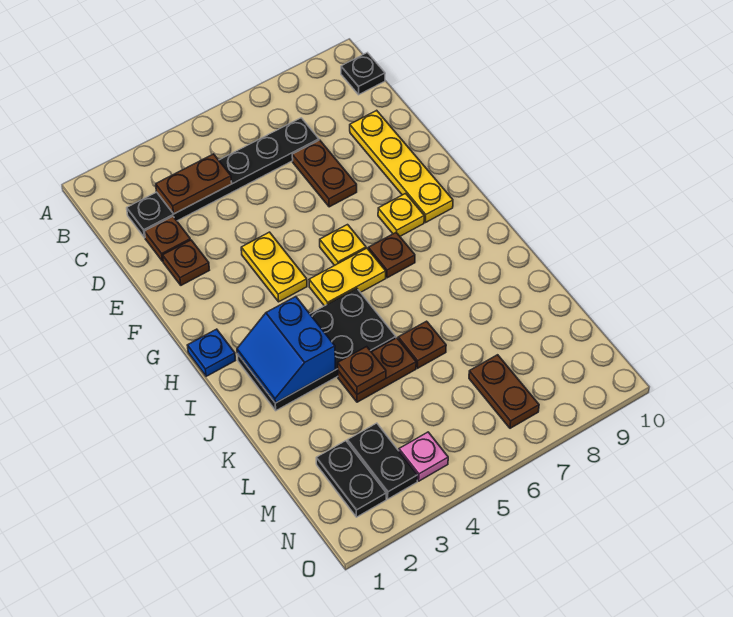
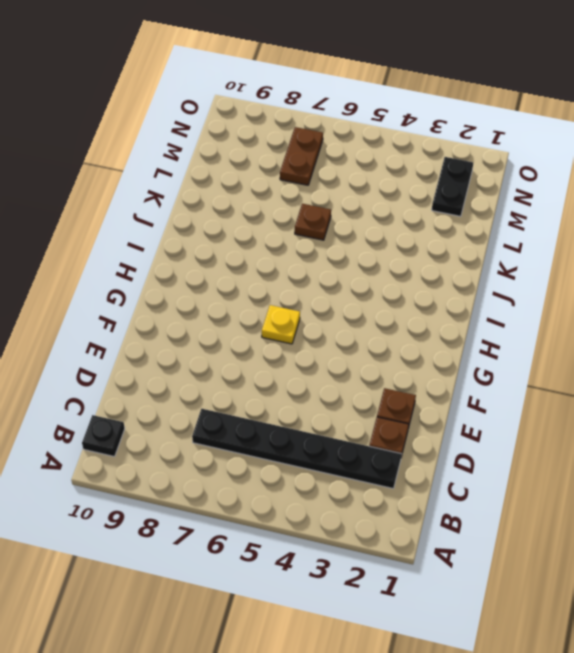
none -> brown 1x2 plate [292,140,357,207]
none -> yellow 1x4 plate [350,110,453,222]
none -> yellow 1x2 plate [241,232,307,302]

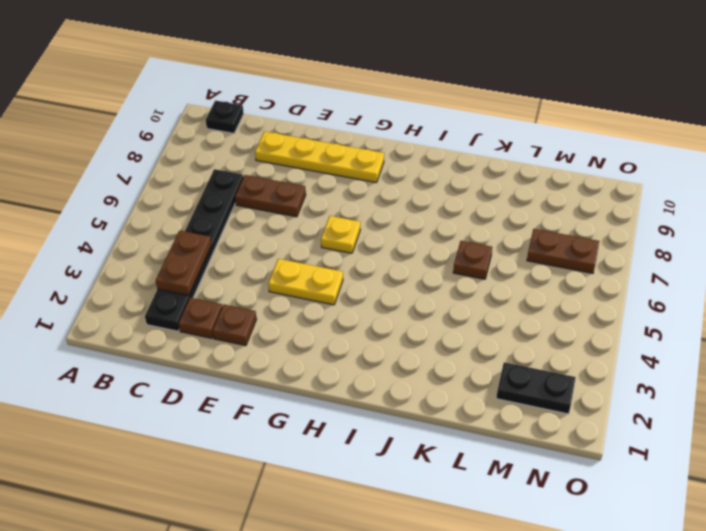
none -> yellow 1x1 plate [378,193,424,236]
none -> blue 1x1 plate [187,329,235,376]
none -> yellow 1x2 plate [309,248,386,306]

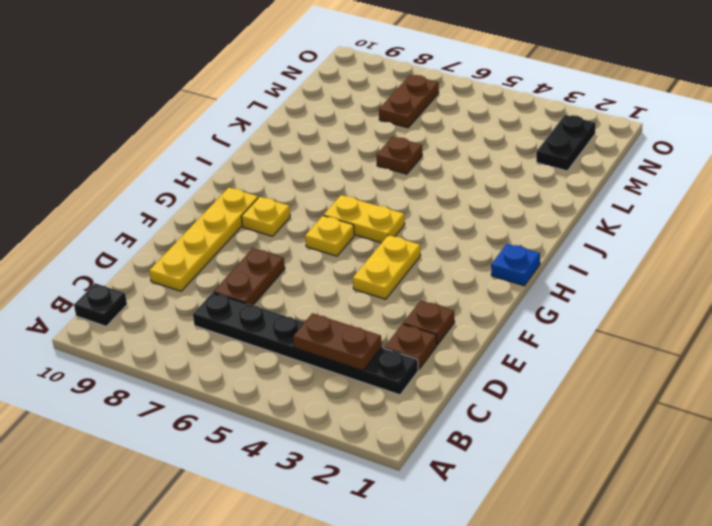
none -> brown 1x1 plate [368,232,415,278]
none -> black 2x4 plate [237,288,396,411]
none -> brown 1x2 plate [338,338,416,402]

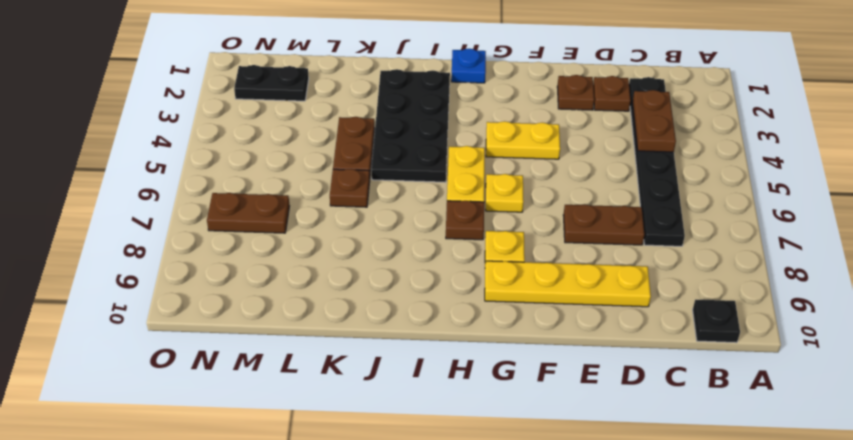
none -> black 1x2 plate [347,423,417,499]
none -> pink 1x1 plate [399,432,448,481]
none -> blue 2x2 slope [237,297,335,403]

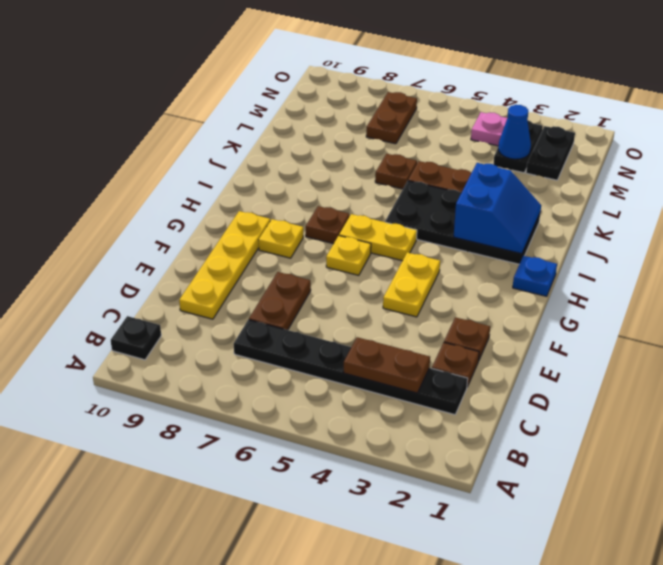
blue 1x1 cone [498,105,531,159] -> none
none -> brown 1x1 plate [338,347,386,394]

